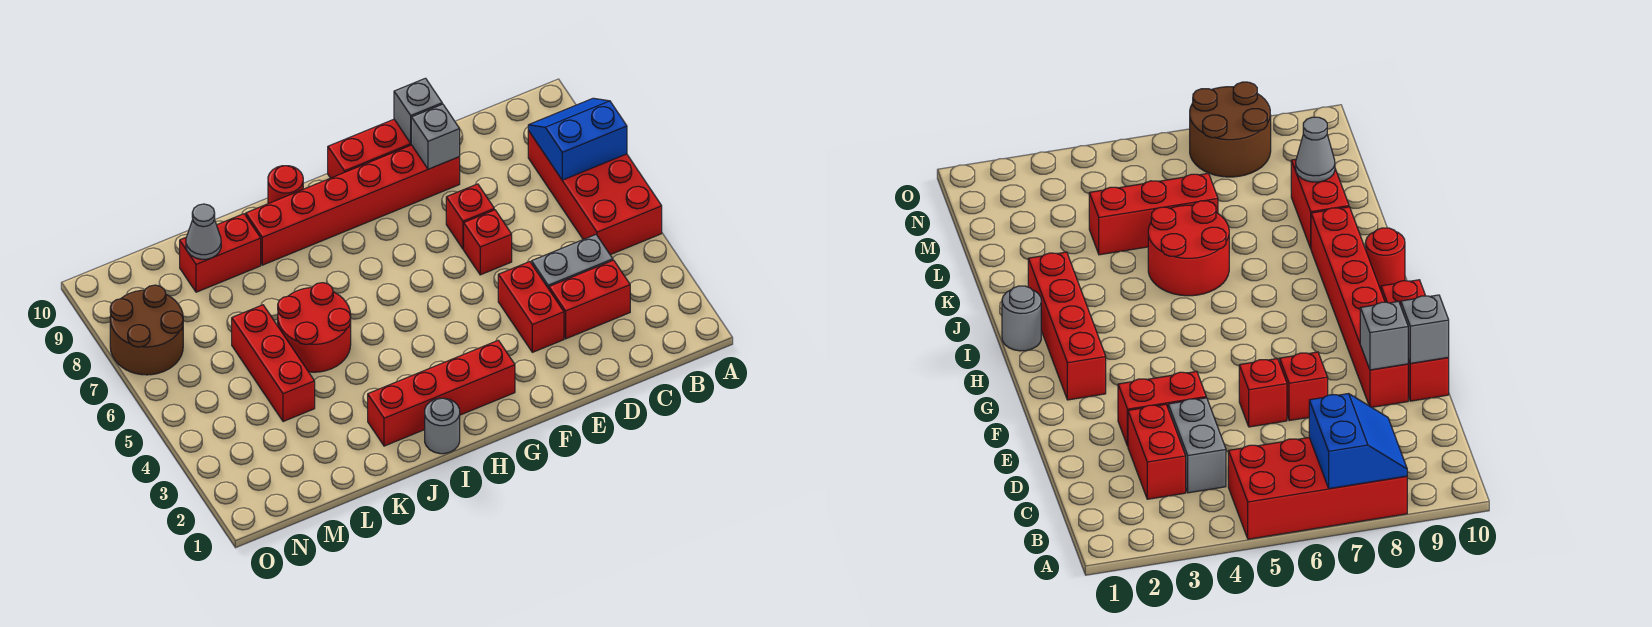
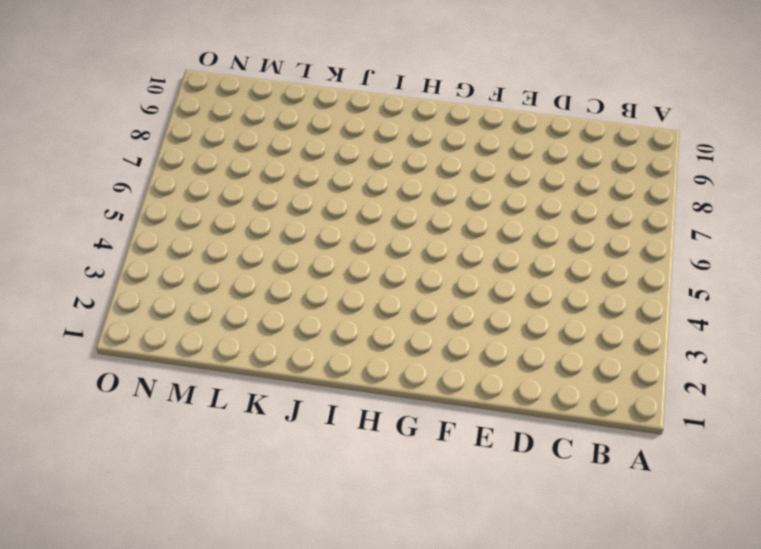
none -> red 2x4 brick [528,131,662,255]
none -> red 1x2 brick [549,260,630,339]
none -> grey 1x2 brick [532,235,613,289]

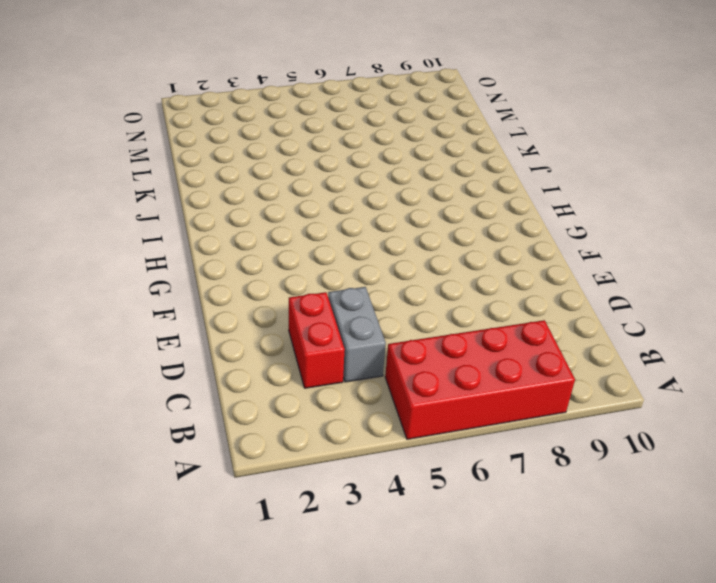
none -> red 1x2 brick [498,262,564,352]
none -> red 1x1 brick [464,210,512,275]
none -> red 1x1 brick [446,184,494,249]

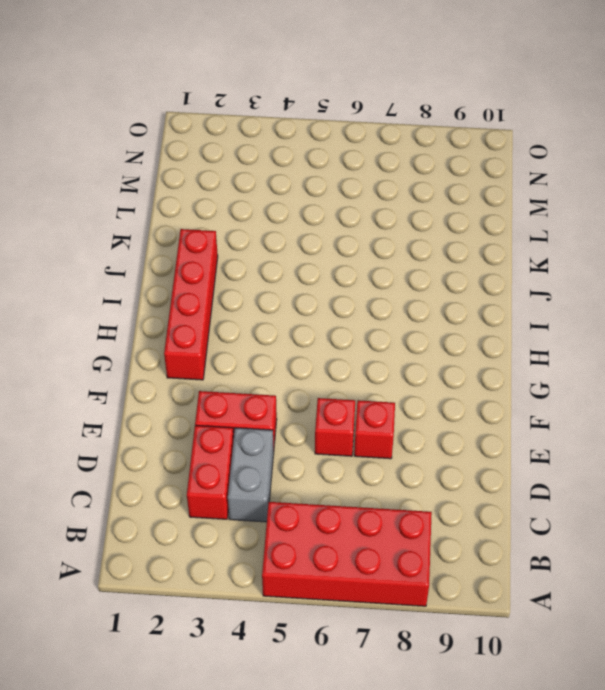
none -> red 1x6 brick [246,145,460,265]
none -> red 1x3 brick [328,119,411,178]
none -> grey 1x1 round brick [425,398,460,454]

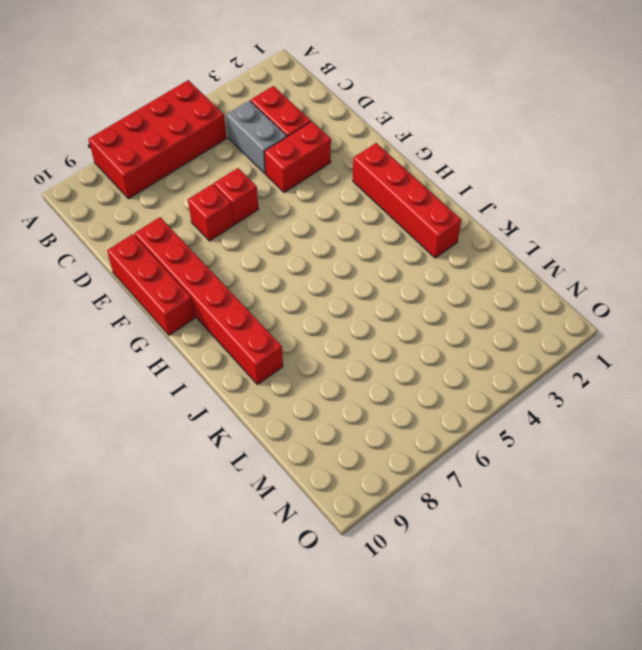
none -> grey 1x1 round brick [425,398,460,454]
none -> red 1x1 round brick [268,166,303,204]
none -> red 2x2 round brick [278,283,351,372]

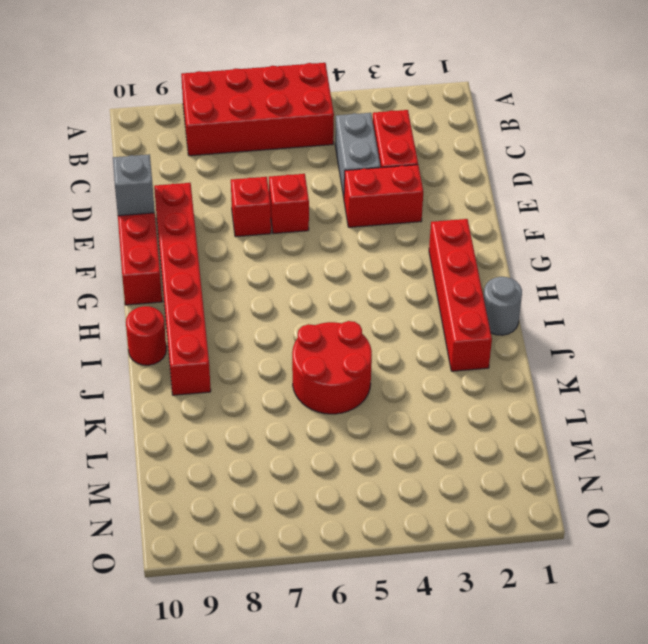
none -> red 1x2 brick [180,214,261,292]
none -> red 1x3 brick [232,305,315,422]
none -> brown 2x2 round brick [110,285,183,375]

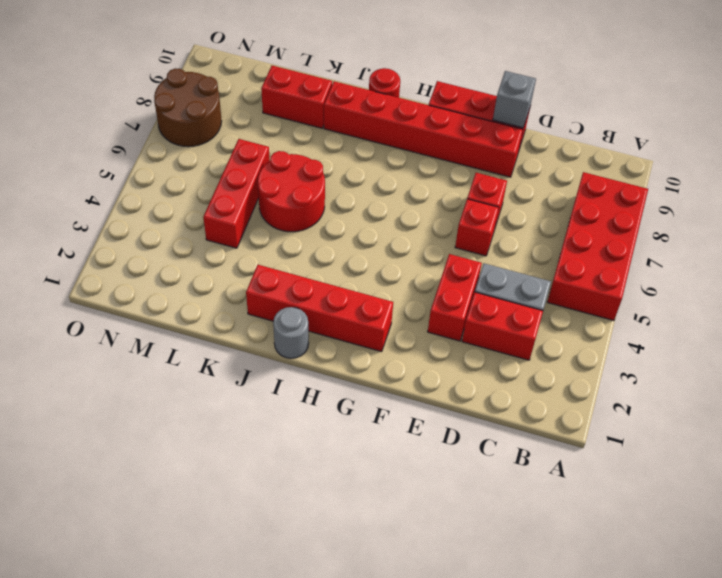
none -> blue 2x2 slope [528,98,627,180]
none -> grey 1x1 brick [411,104,460,169]
none -> grey 1x1 cone [186,204,221,259]

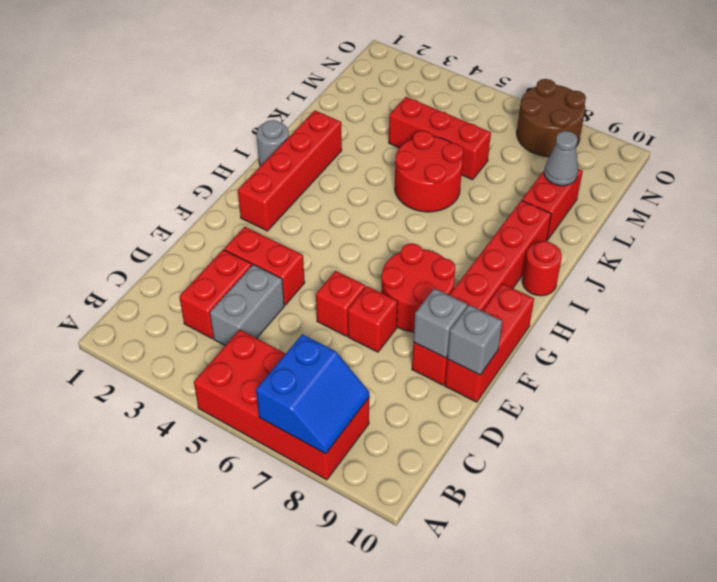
red 2x2 round brick [381,243,455,332] -> none

